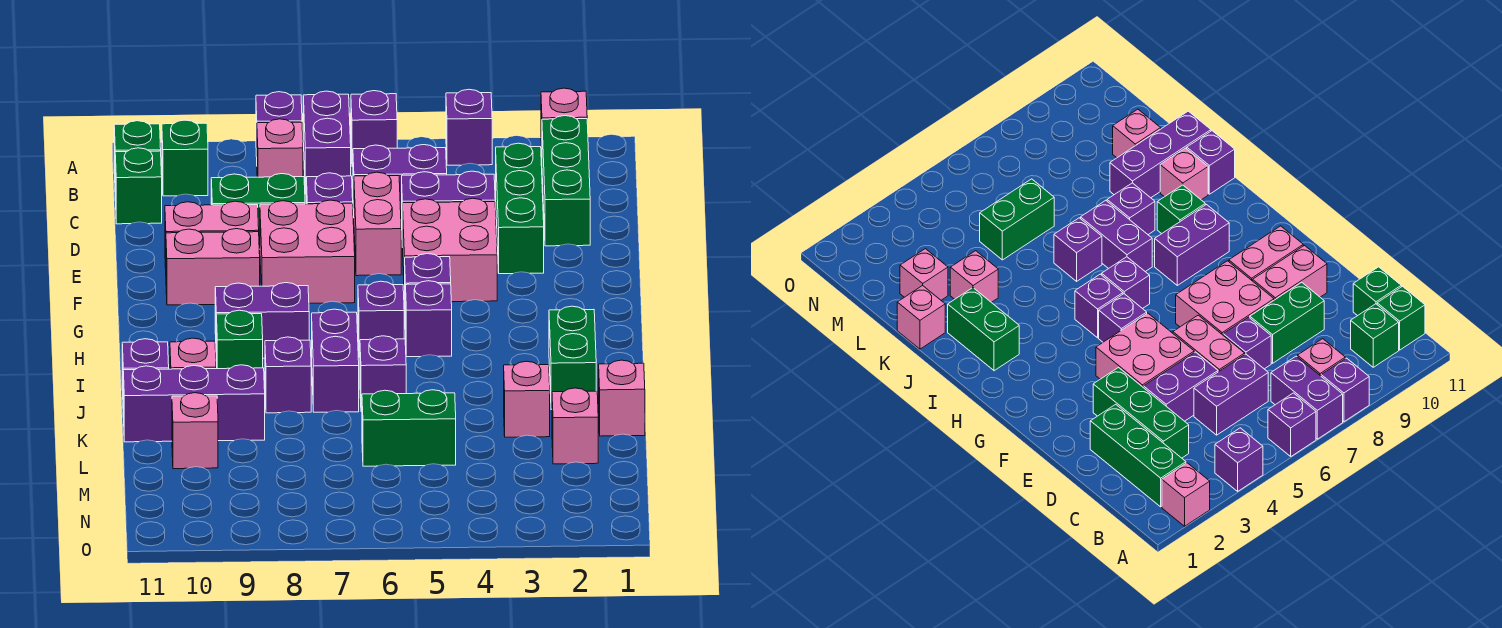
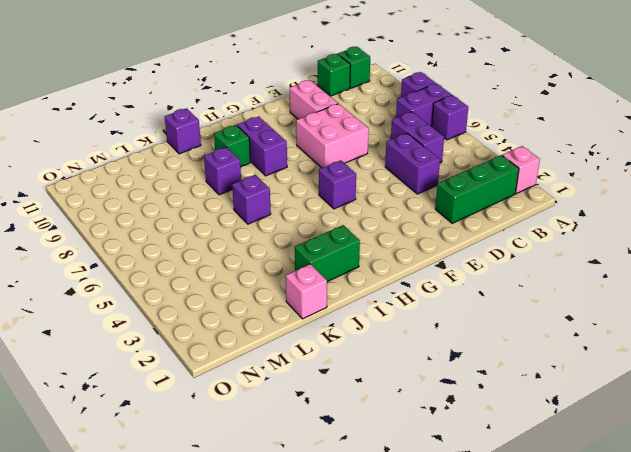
none -> purple 1x1 brick [446,89,492,165]
none -> pink 1x1 brick [257,119,303,177]
none -> green 1x1 brick [162,120,208,196]
none -> green 1x3 brick [496,143,544,274]

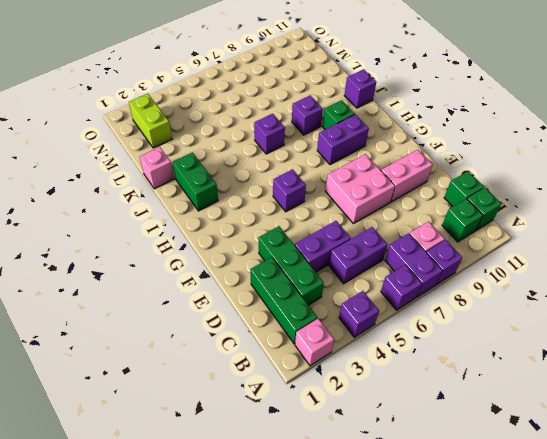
lime 1x2 brick [129,94,172,148] -> none
none -> pink 1x2 brick [354,172,401,276]
none -> purple 1x1 brick [306,173,353,204]
none -> green 1x2 brick [211,174,305,249]
none -> pink 2x2 brick [403,198,497,302]

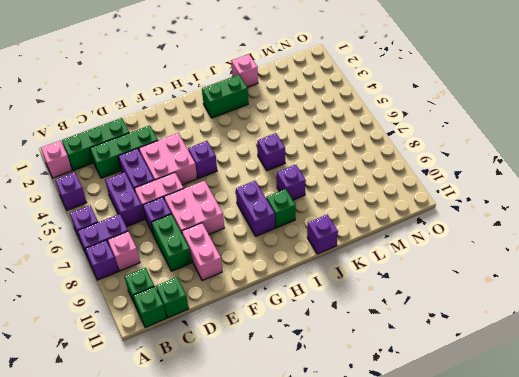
none -> pink 1x2 brick [166,229,260,305]
none -> purple 1x1 brick [406,281,452,357]
none -> purple 1x1 brick [358,281,404,357]
none -> purple 1x2 brick [312,309,359,412]

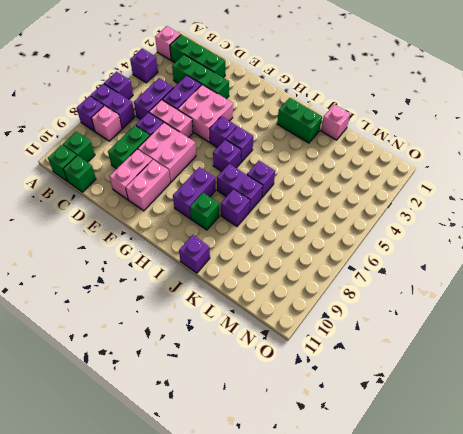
none -> pink 1x1 brick [170,338,216,369]
none -> pink 1x1 brick [504,361,550,437]
none -> purple 1x3 brick [123,365,265,442]
none -> pink 1x1 brick [552,388,598,464]

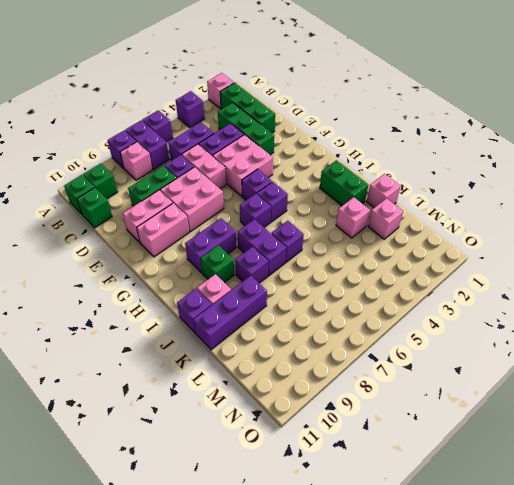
none -> green 1x2 brick [362,390,456,466]
none -> pink 1x1 brick [172,393,218,469]

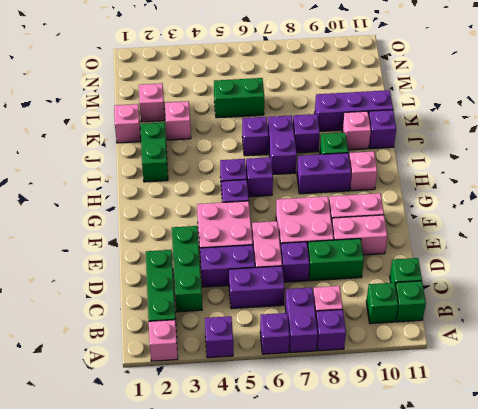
pink 1x1 brick [349,151,377,191] -> pink 1x1 brick moved to [172,393,218,469]

